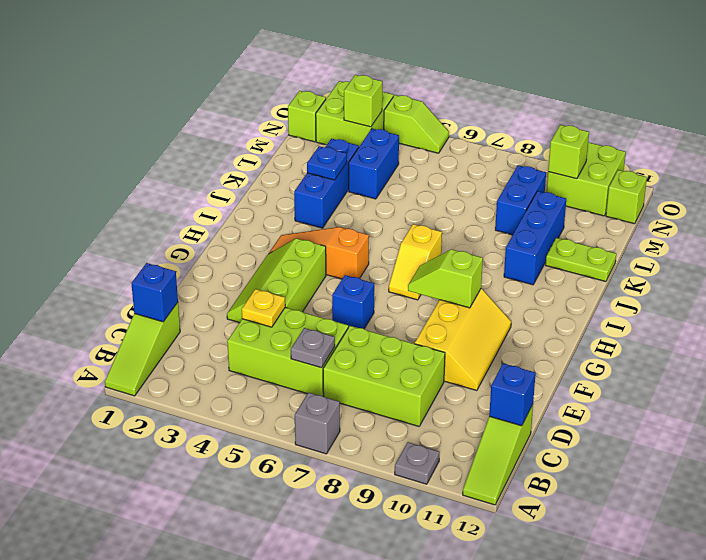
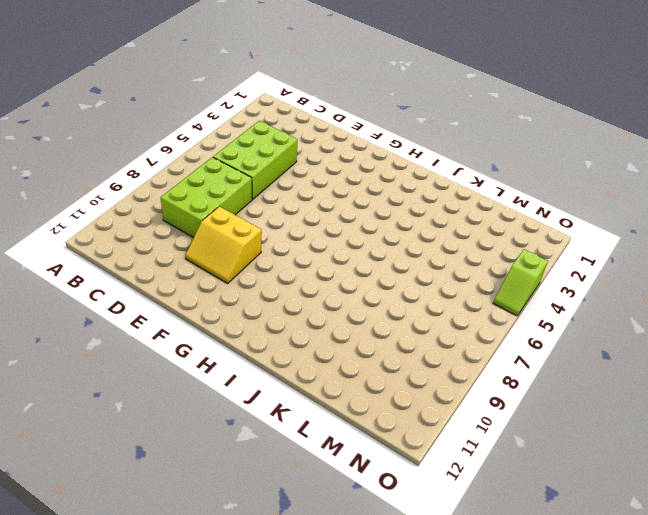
yellow 2x2 slope [186,206,262,283] -> yellow 2x3 slope [415,289,511,391]
none -> lime 1x3 slope [105,303,180,396]
none -> grey 1x1 brick [295,393,340,454]
none -> grey 1x1 plate [395,442,440,484]

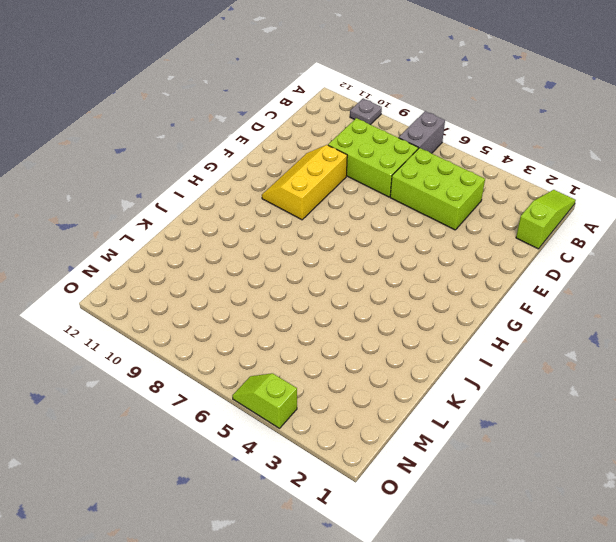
grey 1x2 brick [399,111,445,153] -> grey 1x1 brick [295,393,340,454]
none -> lime 1x3 slope [463,405,533,505]
none -> lime 2x3 slope [227,238,326,323]
none -> blue 1x1 brick [332,275,374,329]

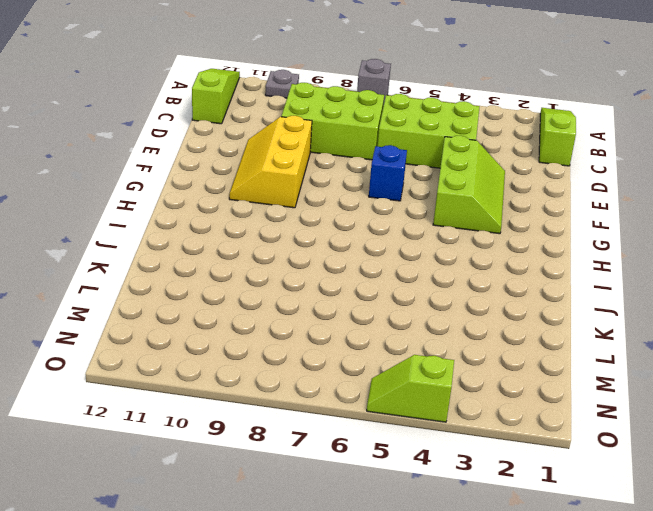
none -> orange 1x3 slope [269,227,369,279]
none -> yellow 1x2 slope [389,224,442,300]
none -> blue 1x3 brick [294,139,359,228]

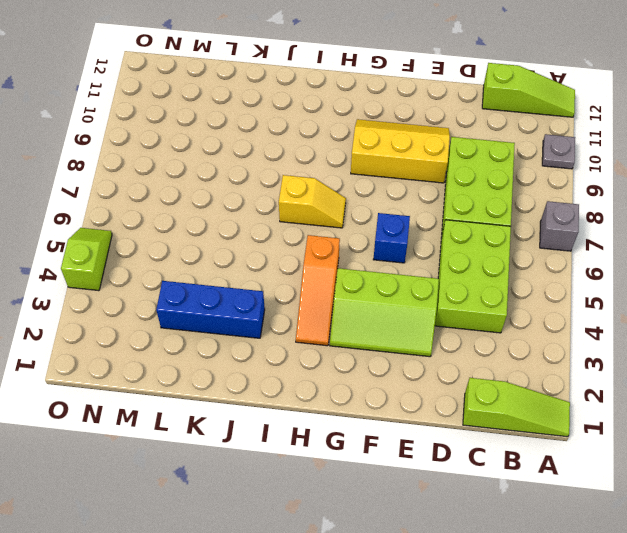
none -> blue 1x3 brick [504,191,566,285]
none -> lime 1x2 plate [545,238,616,282]
none -> blue 1x2 brick [349,129,399,199]

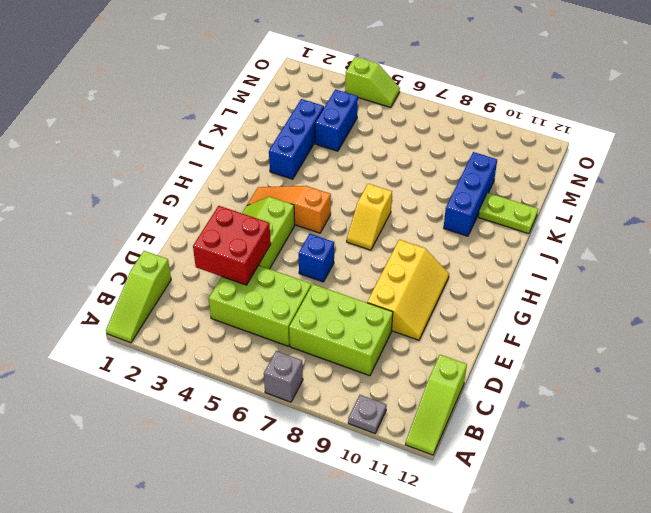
red 2x2 brick [193,206,271,285] -> yellow 1x1 plate [242,289,285,327]
none -> blue 1x2 brick [495,165,546,235]
none -> lime 1x1 brick [288,91,326,142]
none -> lime 2x2 brick [316,81,393,147]

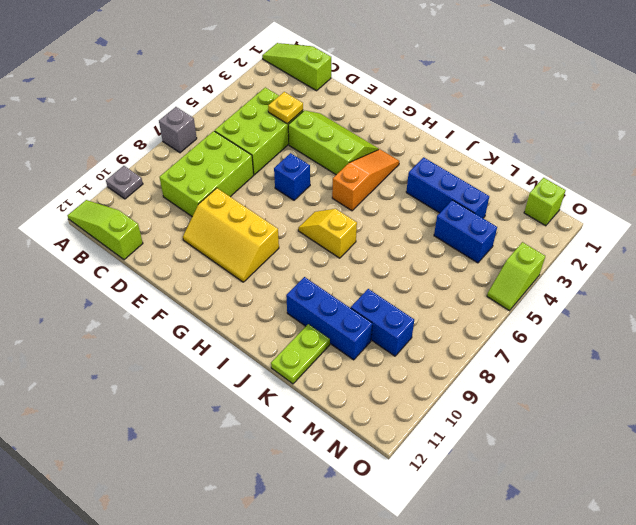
none -> lime 2x2 brick [316,81,393,147]
none -> lime 2x2 brick [547,142,626,216]
none -> lime 1x1 brick [606,170,647,224]

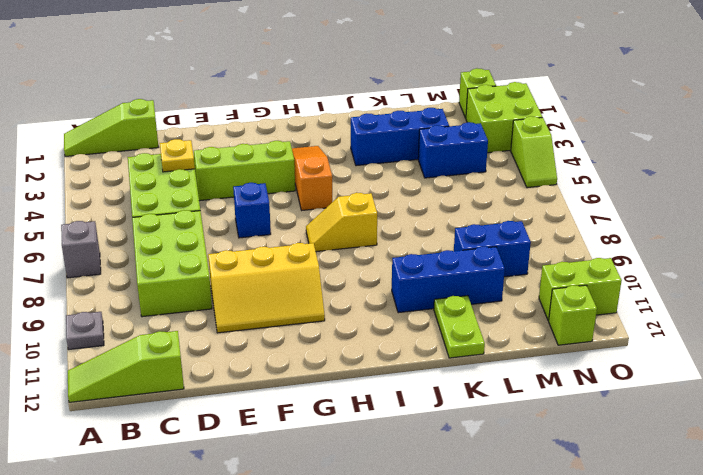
lime 1x2 brick [539,258,622,321] -> lime 2x2 brick [547,142,626,216]
none -> blue 1x1 brick [131,263,178,322]
none -> grey 1x1 plate [291,328,335,368]
none -> blue 1x1 brick [489,363,536,426]

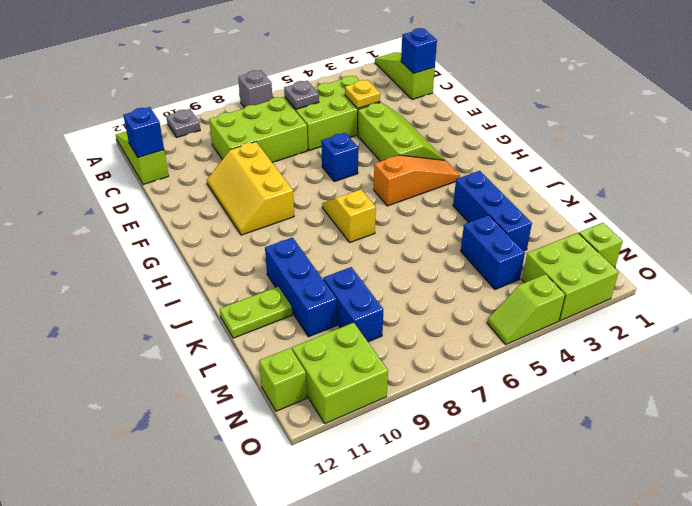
none -> lime 1x2 slope [408,249,483,308]
none -> blue 1x1 plate [307,146,347,180]
none -> lime 1x1 brick [344,75,382,127]

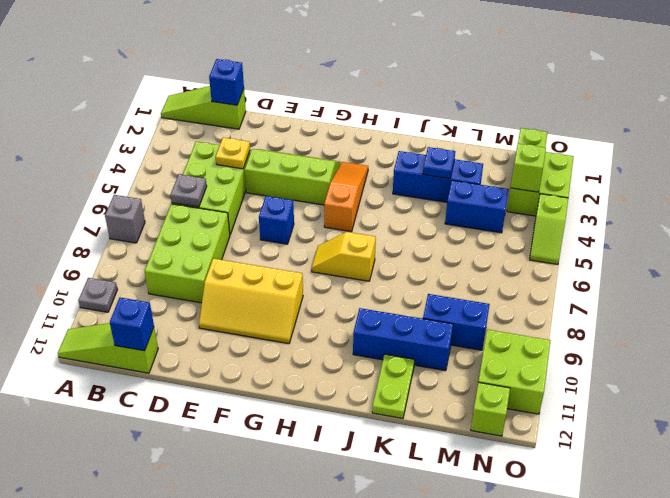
none -> lime 1x2 slope [408,249,483,308]
none -> lime 1x1 brick [548,125,589,179]

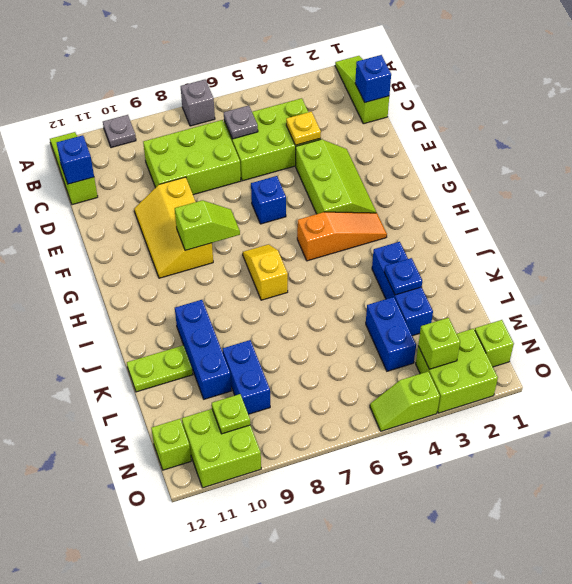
lime 1x1 plate [212,394,250,434] -> lime 1x1 brick [548,125,589,179]

